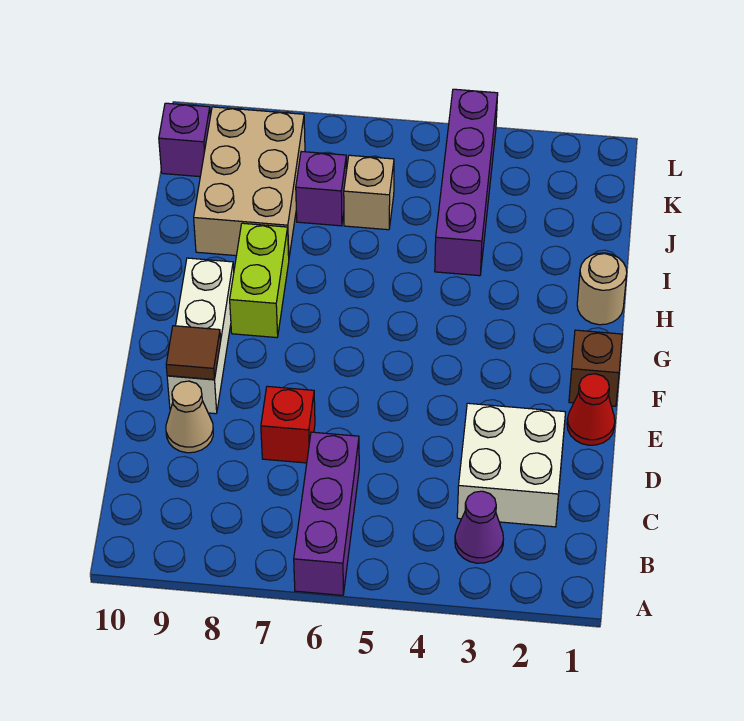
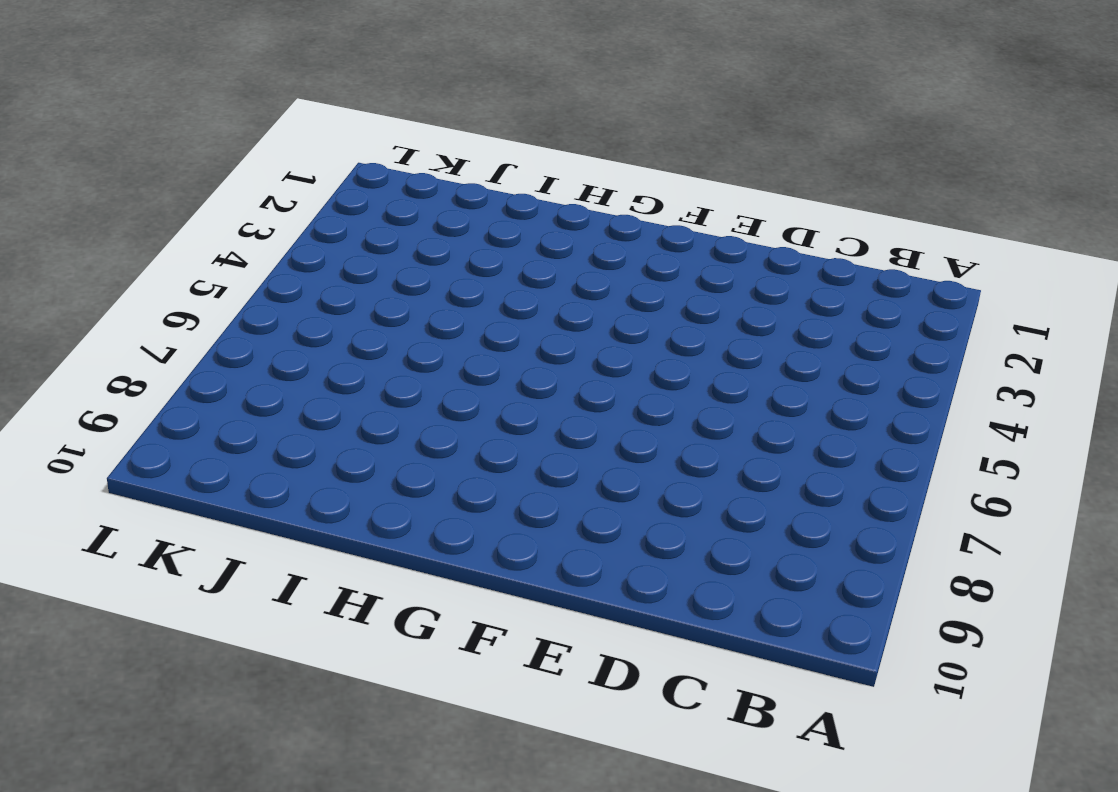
none -> purple 1x3 brick [294,432,359,595]
none -> purple 1x1 cone [455,491,503,563]
none -> white 2x2 brick [457,403,565,527]

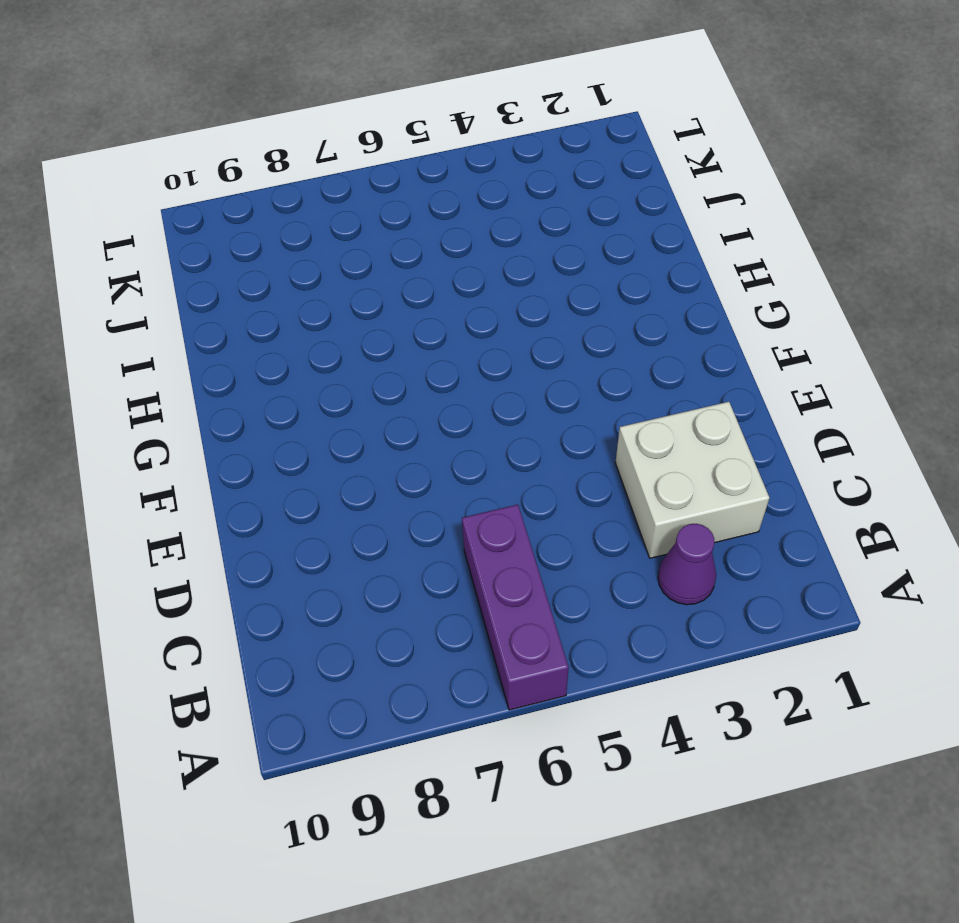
none -> red 1x1 brick [261,386,315,463]
none -> tan 1x1 cone [166,381,213,453]
none -> red 1x1 cone [567,374,615,445]

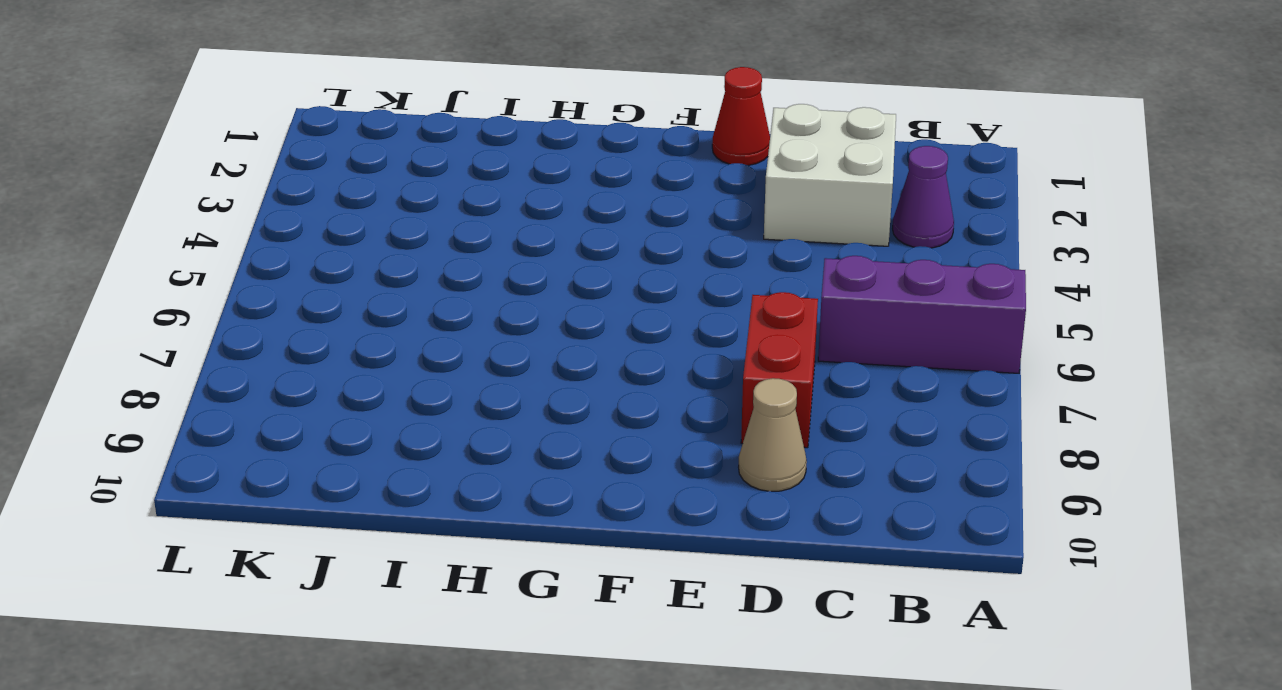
red 1x2 brick [741,292,818,448] -> red 1x1 brick [261,386,315,463]
none -> white 1x3 brick [167,258,234,414]
none -> brown 1x1 brick [569,330,622,406]
none -> lime 1x2 brick [230,223,289,338]

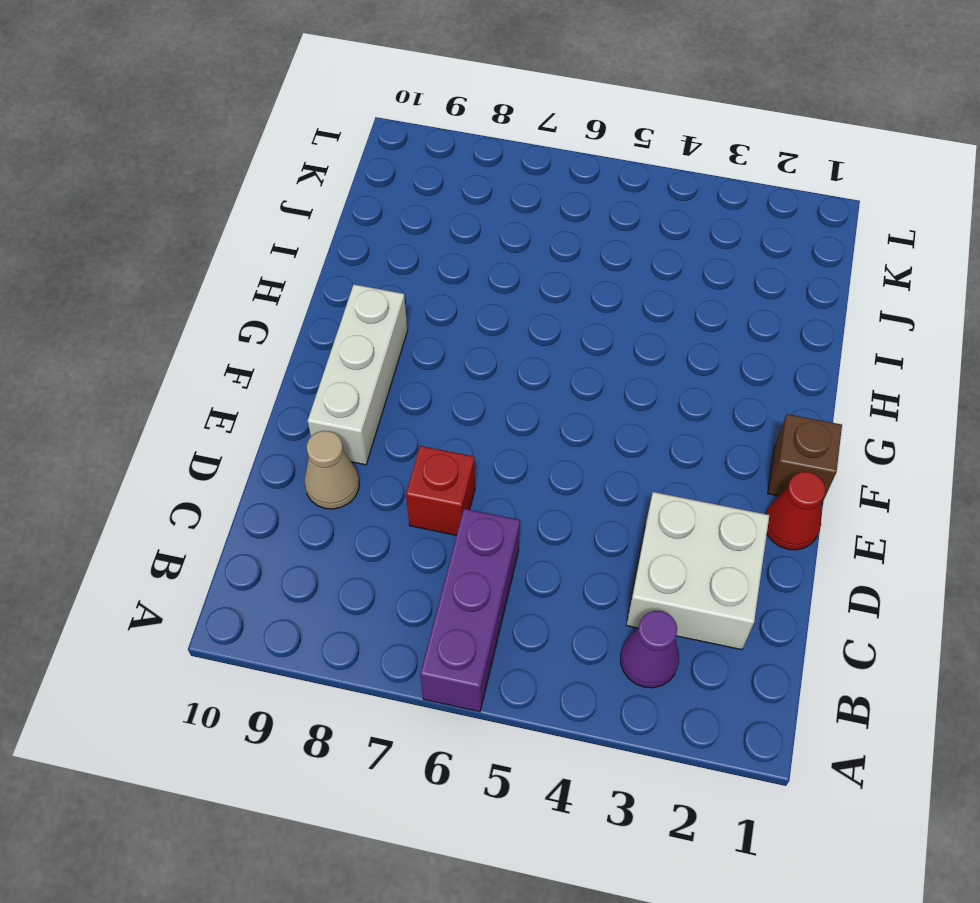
none -> lime 1x2 brick [230,223,289,338]
none -> tan 1x1 round brick [577,253,627,325]
none -> purple 1x4 brick [435,89,498,276]

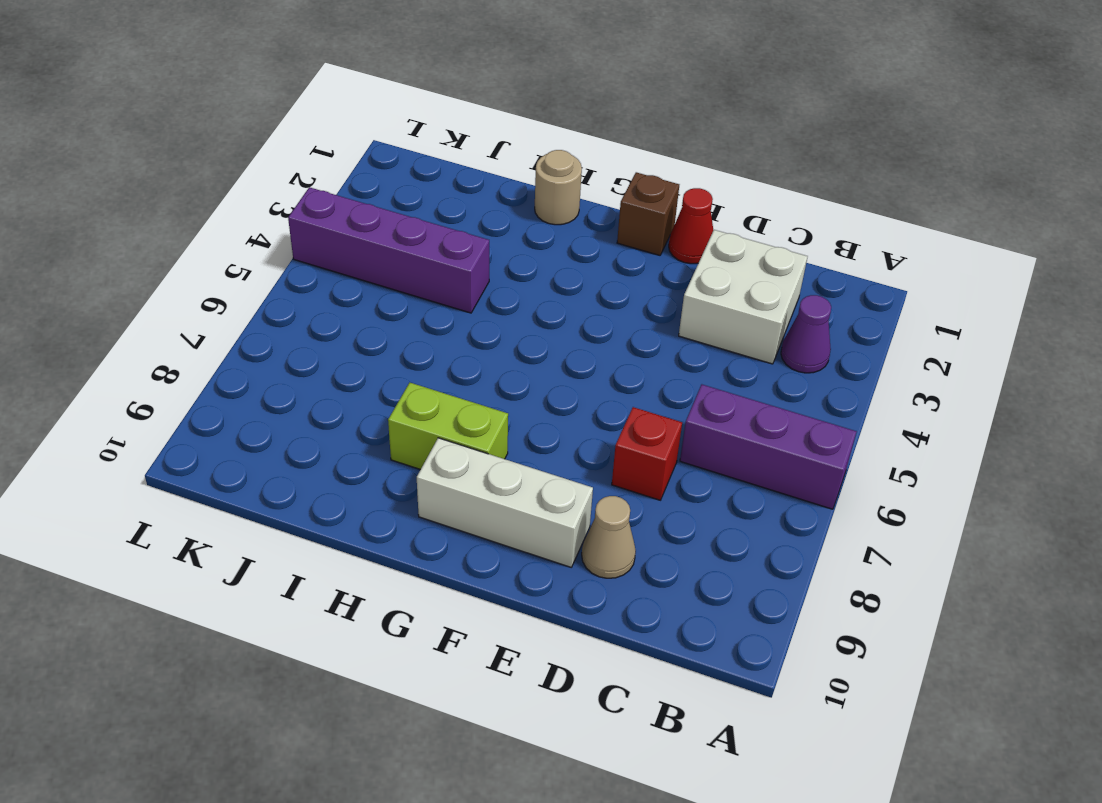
none -> tan 2x3 brick [194,107,305,256]
none -> tan 1x1 brick [344,155,394,230]
none -> purple 1x1 brick [296,152,347,226]

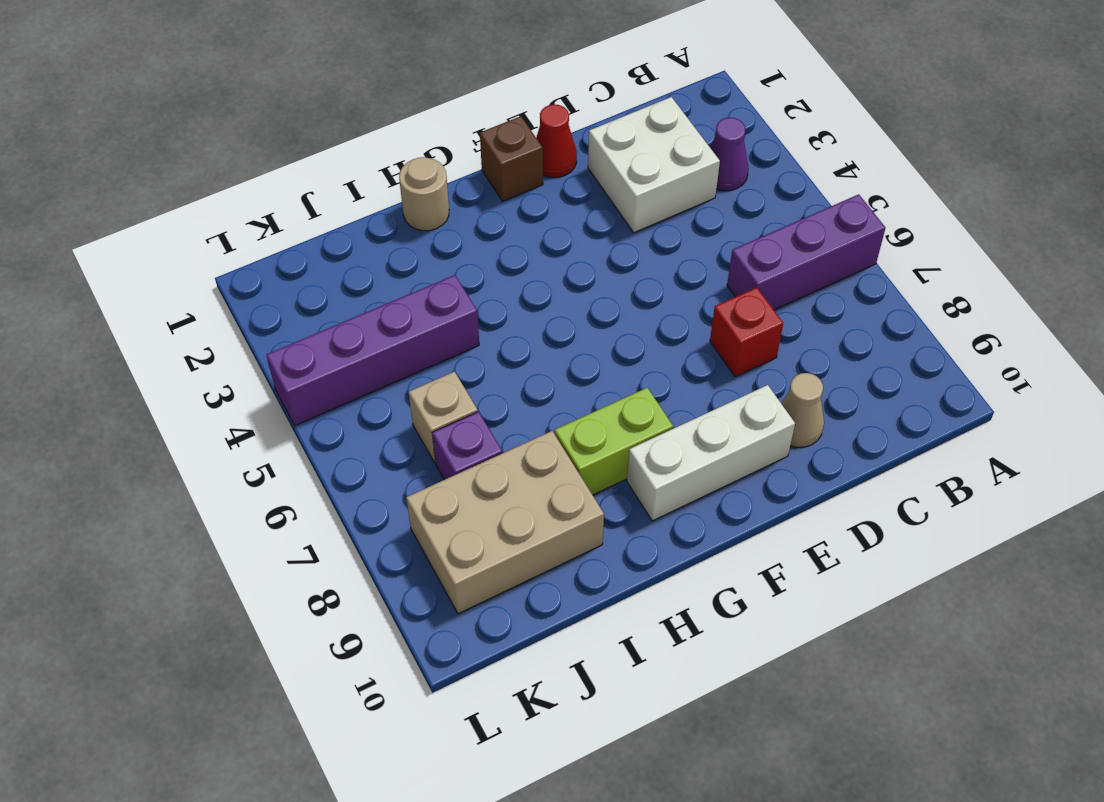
none -> purple 1x1 brick [159,103,210,177]
none -> brown 1x1 tile [166,326,221,380]

